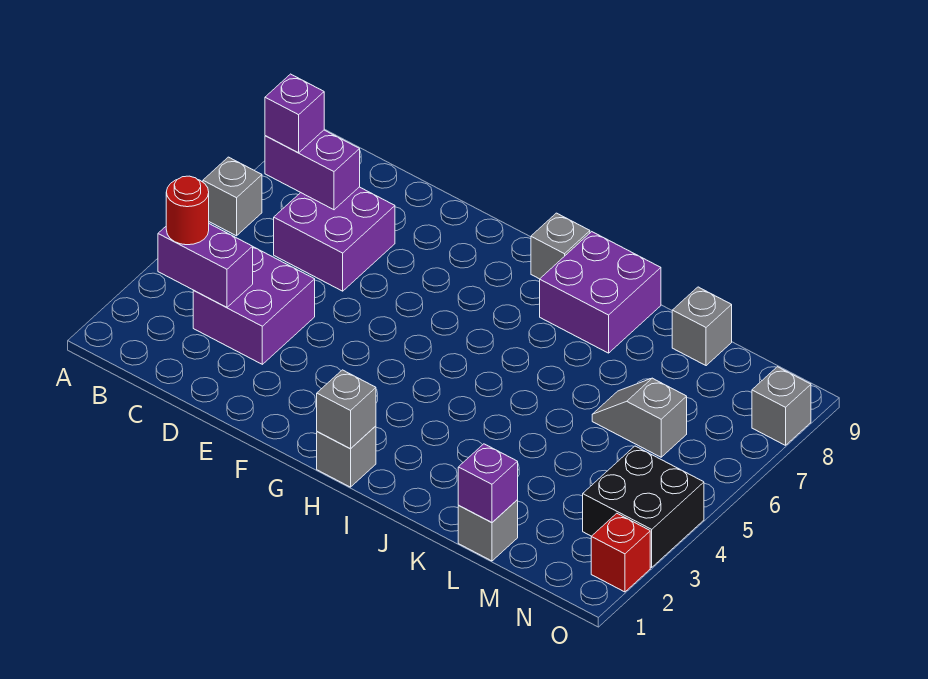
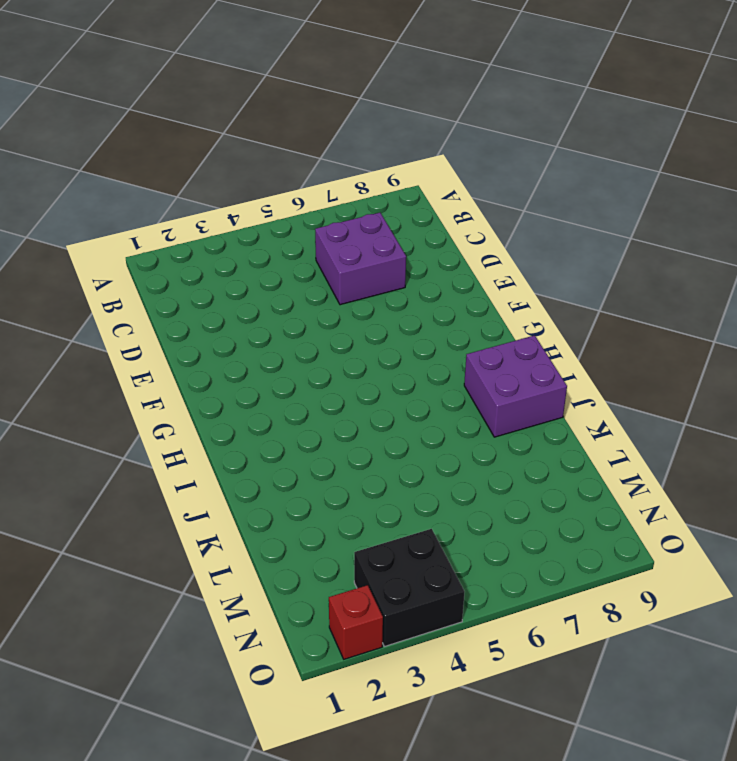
none -> grey 1x1 brick [203,157,262,236]
none -> purple 2x2 brick [193,247,315,364]
none -> grey 1x1 brick [317,426,376,487]

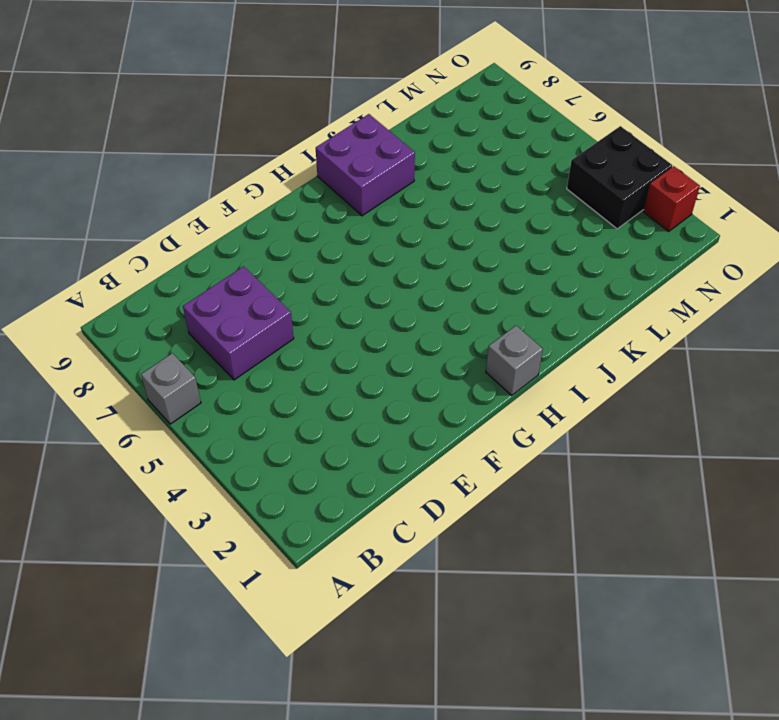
none -> purple 2x2 brick [193,247,315,364]
none -> grey 1x1 brick [531,213,590,279]
none -> grey 1x1 brick [458,500,518,561]

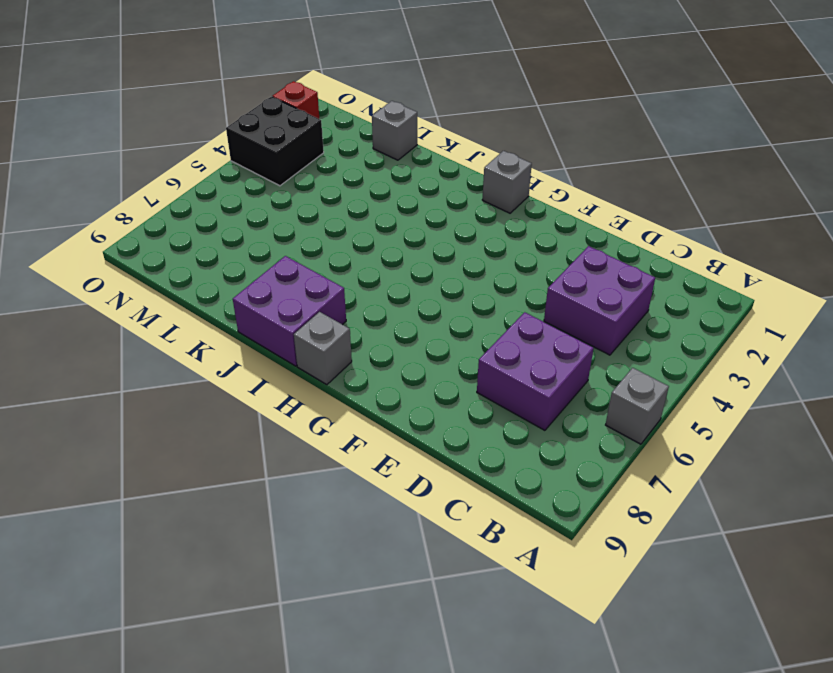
none -> grey 1x2 slope [592,378,687,457]
none -> grey 1x1 brick [672,287,732,366]
none -> grey 1x1 brick [752,367,811,445]

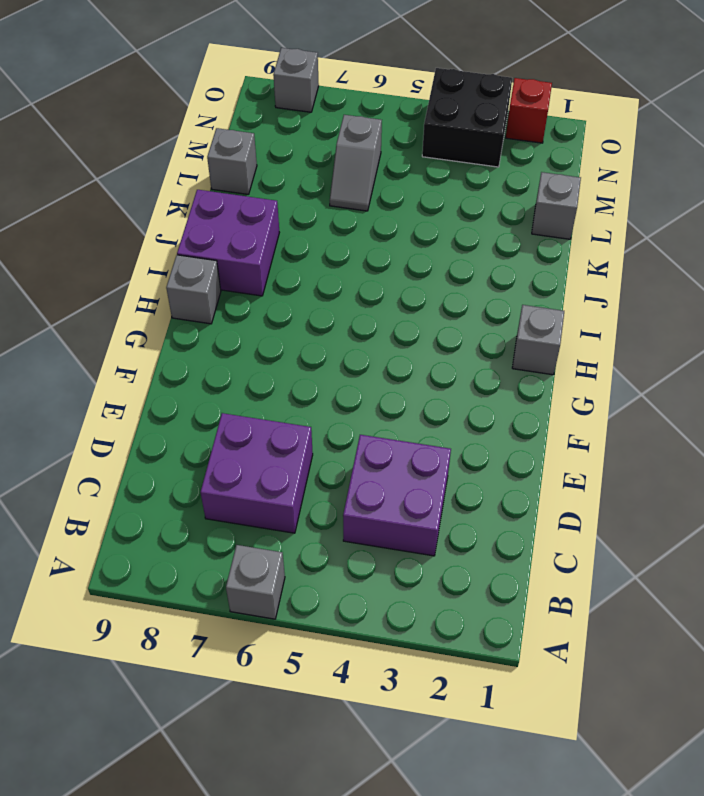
none -> purple 1x2 brick [158,224,253,307]
none -> purple 1x2 brick [265,130,360,210]
none -> grey 1x1 brick [317,370,376,449]

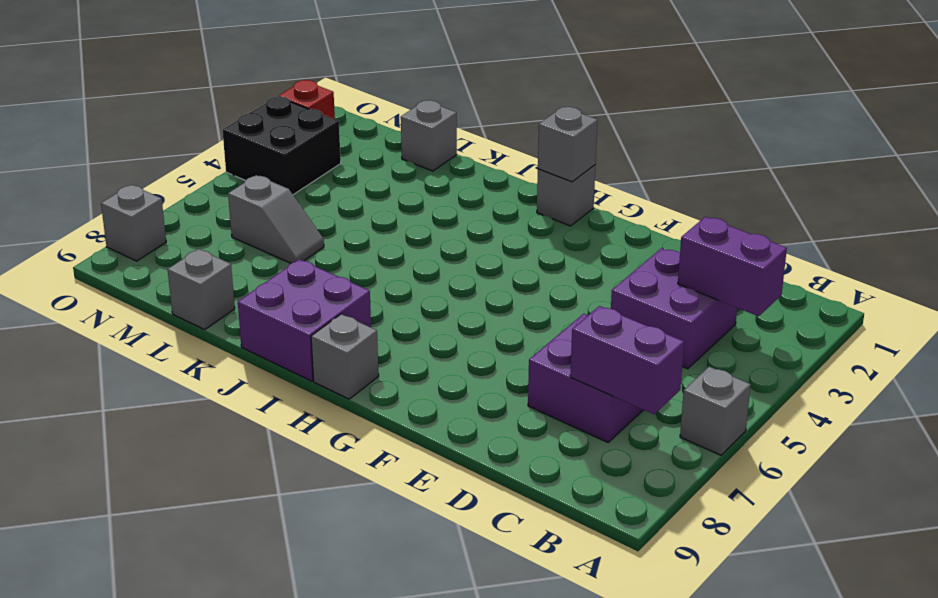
none -> purple 1x1 brick [458,444,518,523]
none -> red 1x1 round brick [166,176,209,245]
none -> purple 1x1 brick [265,74,324,153]

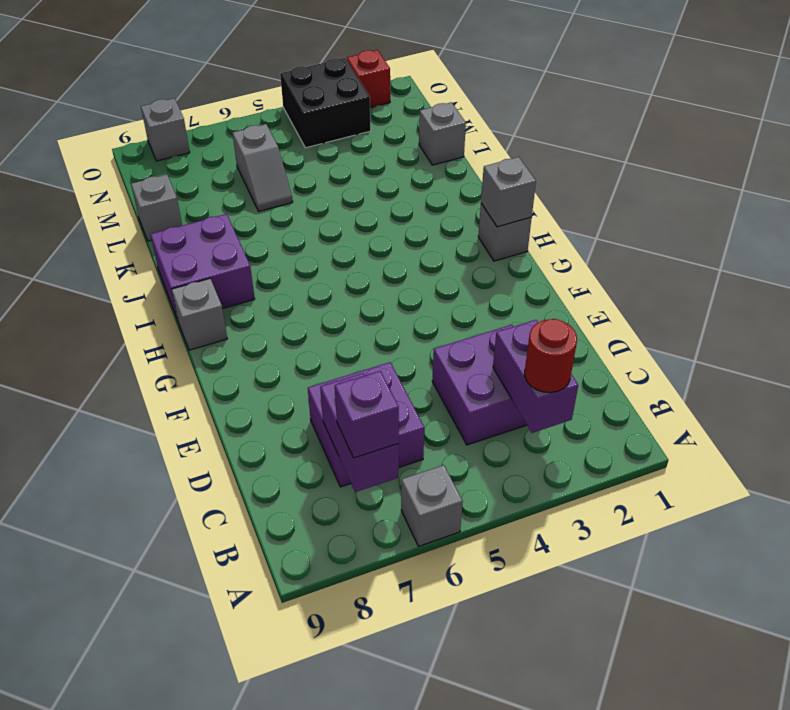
none -> purple 1x1 brick [458,444,518,523]

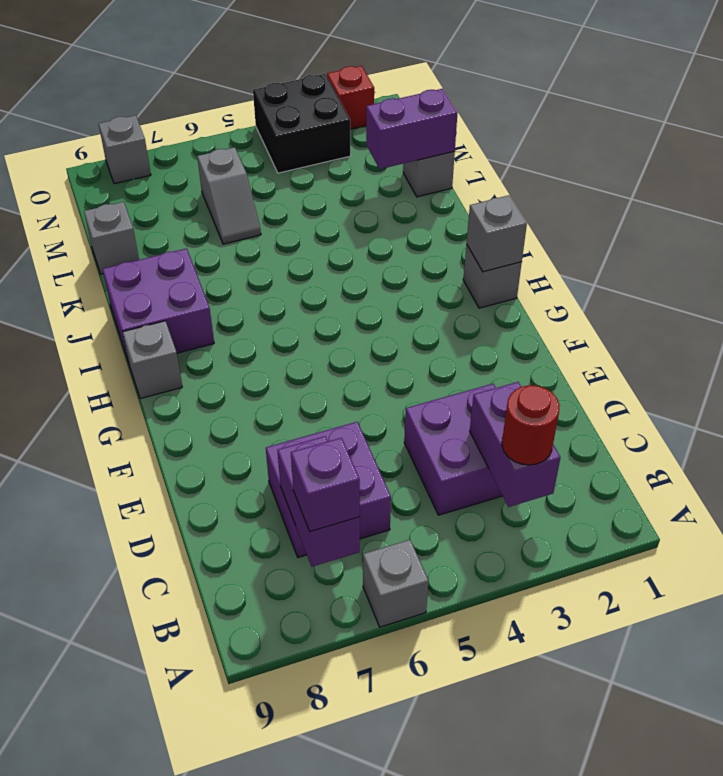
purple 1x2 brick [366,89,457,169] -> purple 1x1 brick [458,444,518,523]

